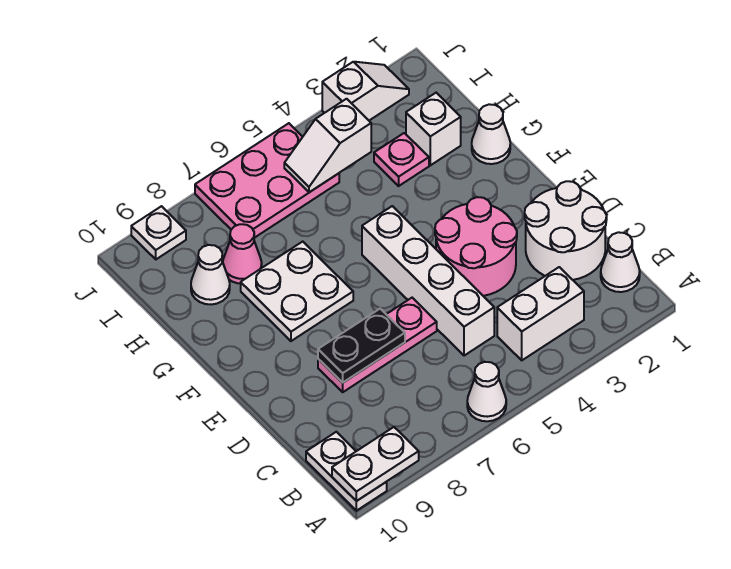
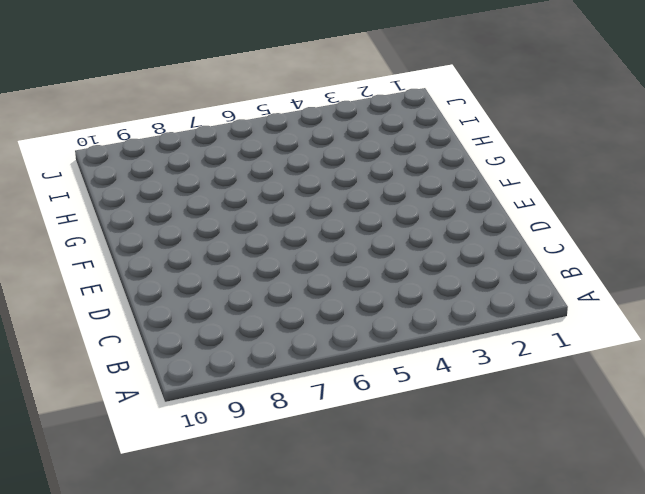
none -> white 1x1 cone [467,362,506,421]
none -> white 1x2 plate [306,432,387,511]
none -> white 1x1 cone [601,232,640,292]

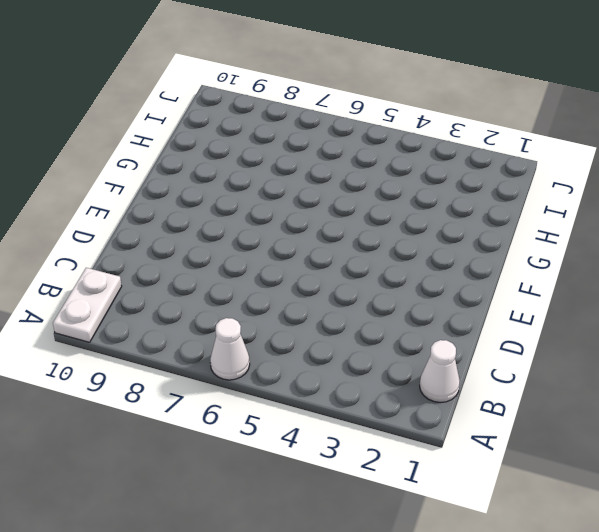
none -> white 1x2 brick [497,267,584,360]
none -> white 2x2 round brick [525,181,607,280]
none -> white 1x4 brick [362,206,494,356]

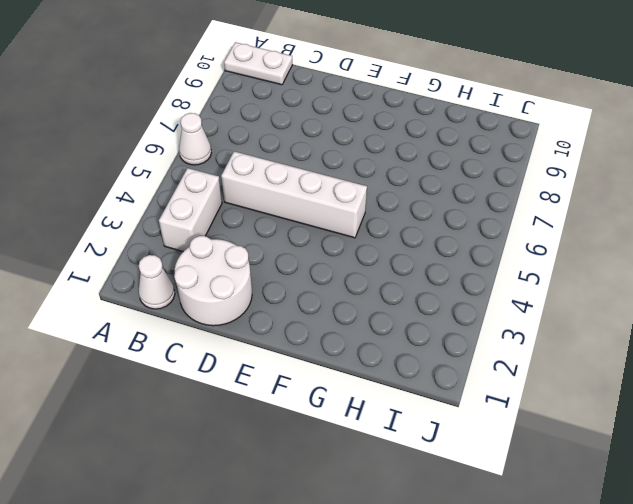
none -> pink 2x2 round brick [435,197,517,296]
none -> pink 1x3 plate [318,298,437,392]
none -> white 2x2 plate [241,242,353,341]

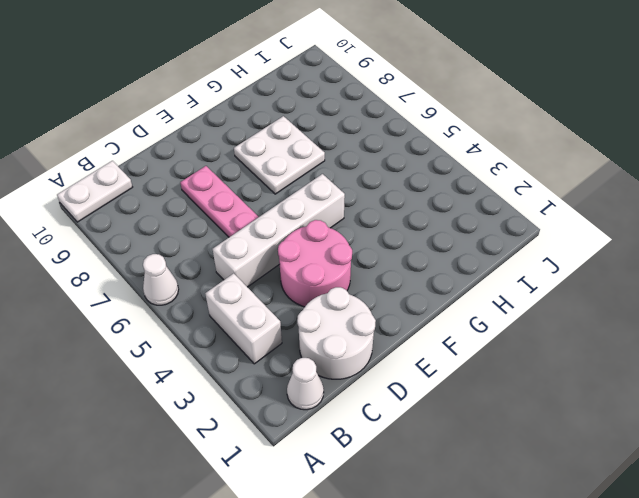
none -> white 1x1 cone [472,104,510,164]
none -> white 1x1 brick [406,93,461,165]
none -> pink 1x1 plate [374,133,429,186]

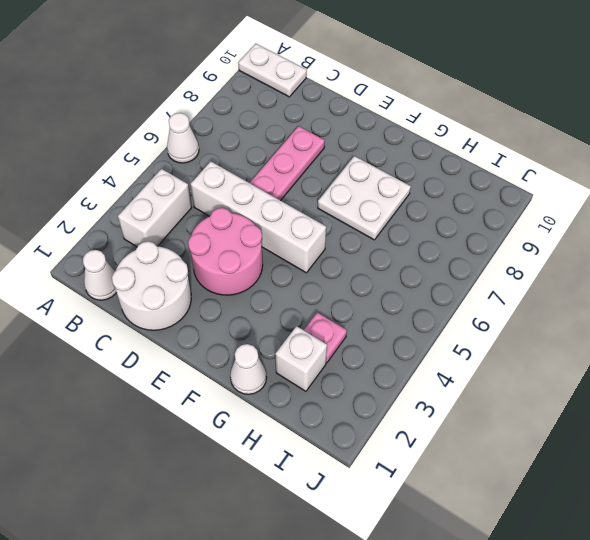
none -> pink 1x1 cone [223,224,262,284]
none -> white 1x1 cone [191,245,230,305]
none -> pink 2x3 plate [195,123,339,238]

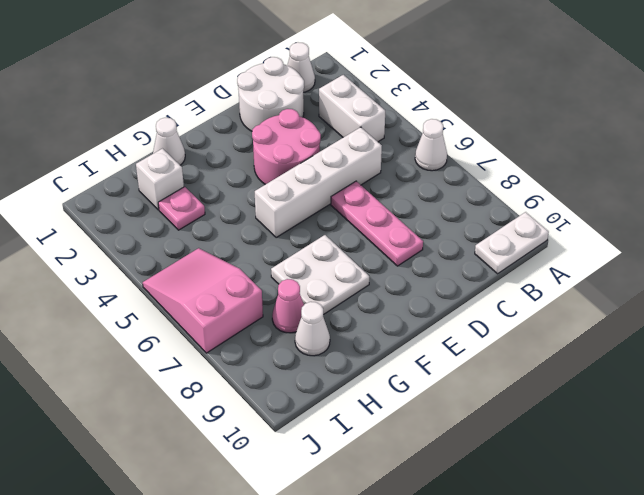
pink 2x3 slope [143,248,263,353] -> pink 2x3 plate [195,123,339,238]
none -> white 1x2 slope [322,62,409,120]
none -> white 1x1 plate [131,206,186,259]
none -> white 1x2 plate [332,427,419,501]

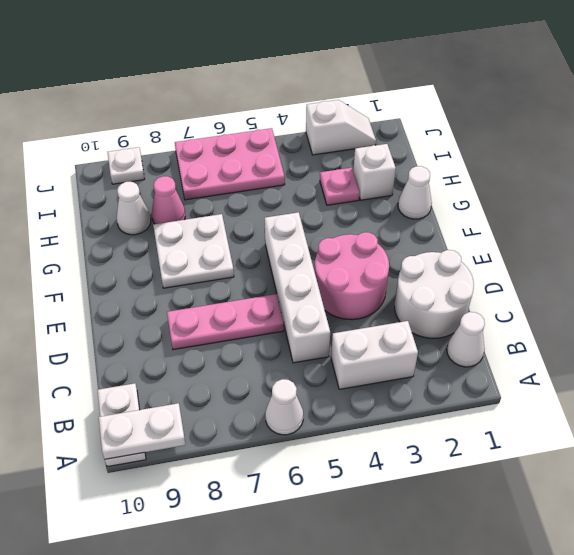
none -> black 1x2 plate [318,309,405,383]
none -> white 1x2 slope [284,99,371,192]

